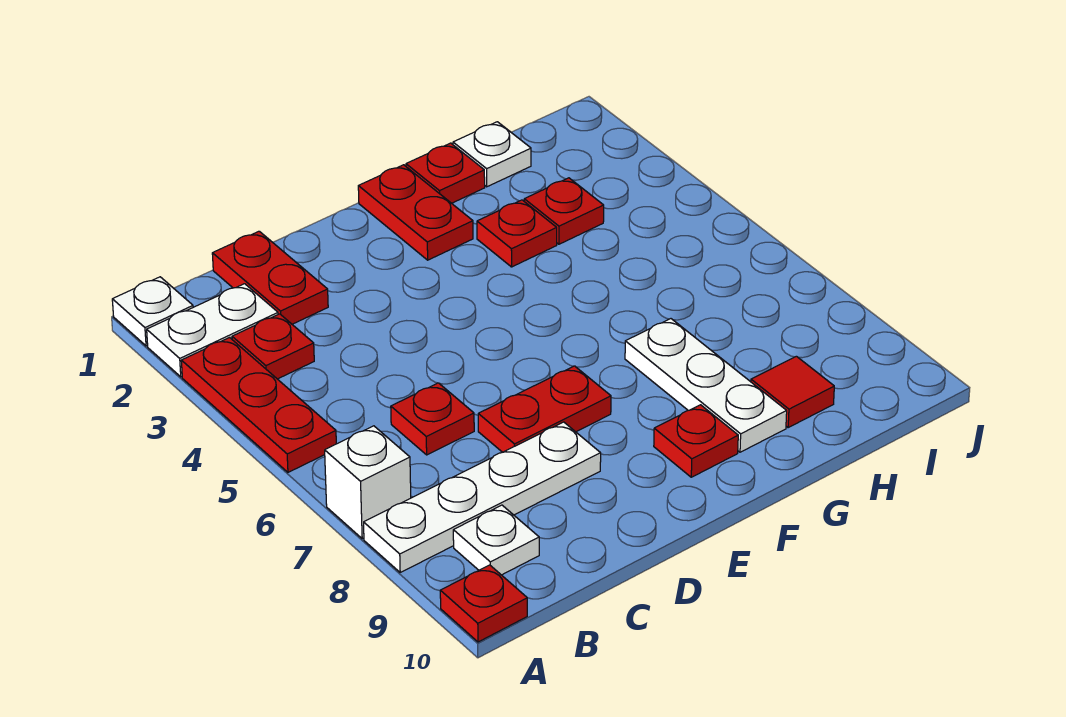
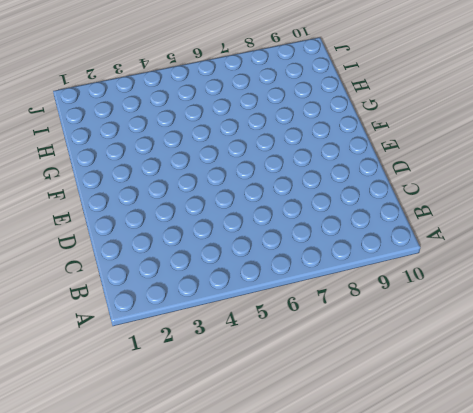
none -> white 1x1 plate [112,277,193,346]
none -> white 1x2 plate [147,284,278,377]
none -> red 1x3 plate [181,338,336,472]

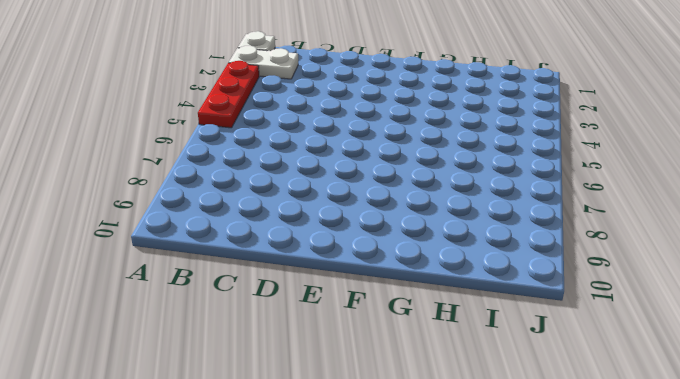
none -> white 1x1 brick [325,426,411,539]
none -> white 1x4 plate [364,422,601,572]
none -> red 1x1 plate [440,565,527,642]

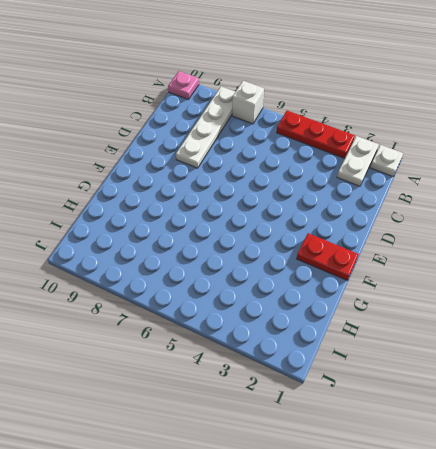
pink 1x1 plate [168,71,199,99] -> red 1x1 plate [440,565,527,642]
none -> red 1x1 plate [232,314,314,379]
none -> white 1x1 plate [453,505,539,575]
none -> red 1x2 plate [212,231,328,324]

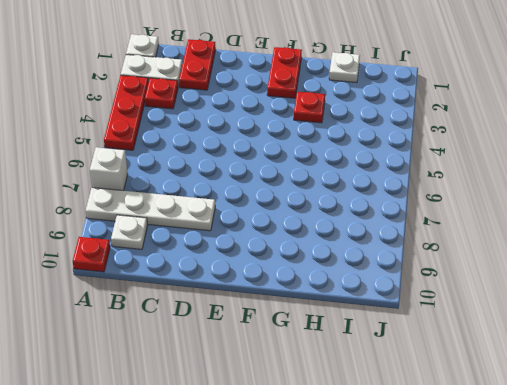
none -> red 1x1 plate [391,383,474,455]
none -> red 1x2 plate [478,366,611,452]
none -> red 1x1 plate [654,405,738,477]

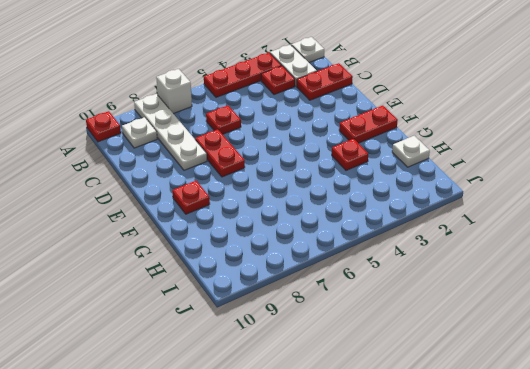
none -> red 1x1 plate [406,143,485,203]
none -> white 1x3 plate [625,319,787,452]
none -> red 1x1 plate [524,178,604,244]

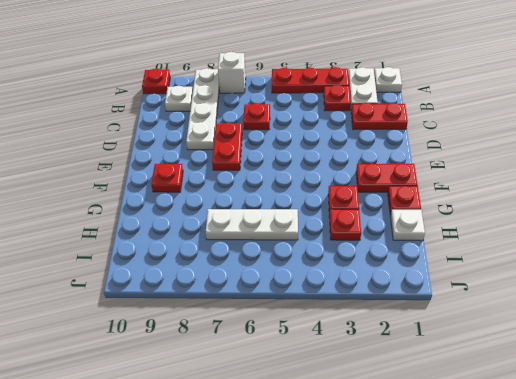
white 1x3 plate [206,209,298,240] -> white 1x3 plate moved to [625,319,787,452]
none -> red 1x1 tile [751,356,834,427]

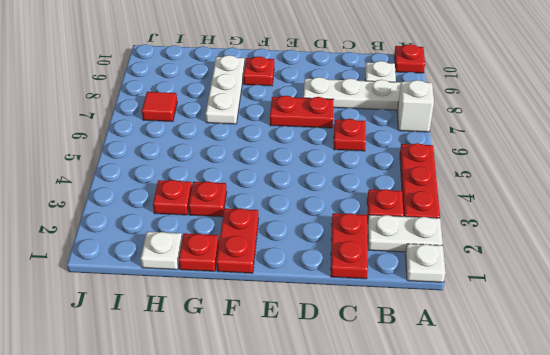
red 1x1 tile [142,92,177,122] -> red 1x1 tile moved to [751,356,834,427]

